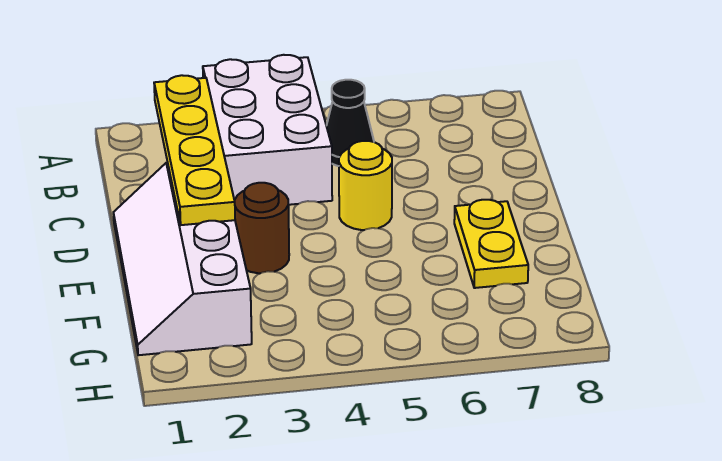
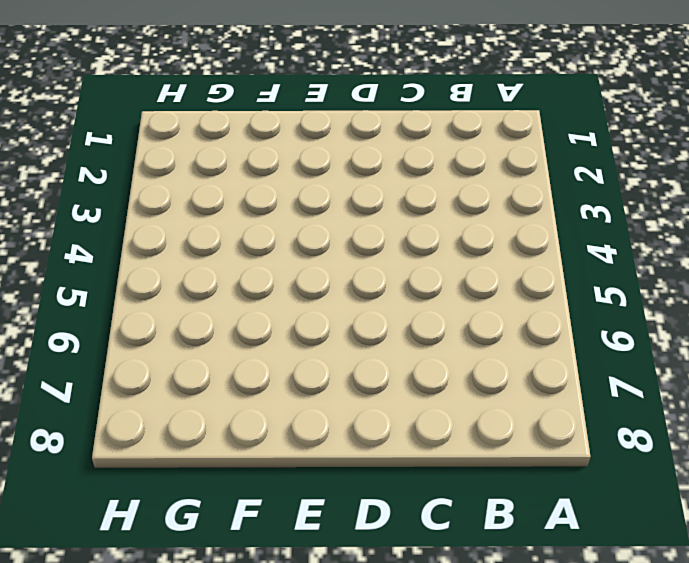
none -> white 2x3 brick [203,55,332,205]
none -> black 1x1 cone [326,80,374,166]

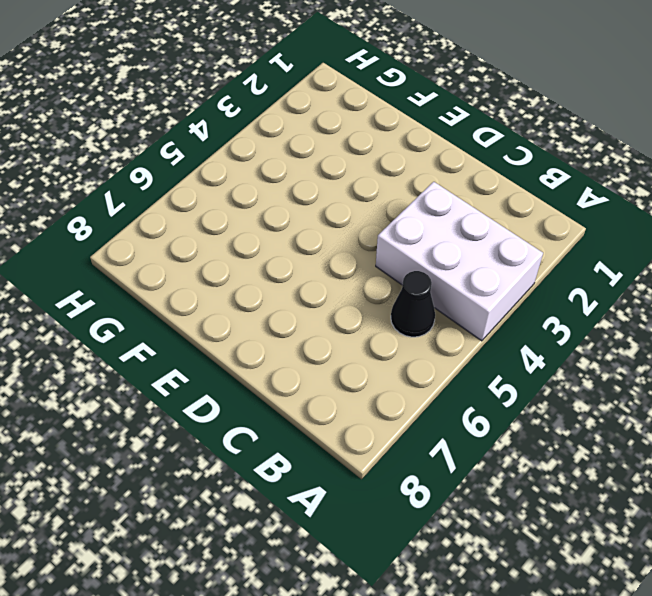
none -> white 2x4 slope [113,163,252,355]
none -> yellow 1x1 round brick [339,141,392,230]

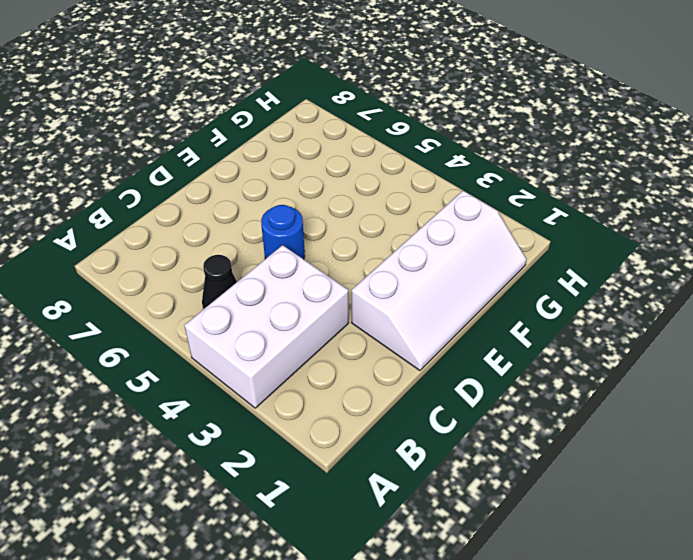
blue 1x1 round brick [261,205,305,259] -> yellow 1x1 round brick [339,141,392,230]
none -> brown 1x1 round brick [235,183,289,273]
none -> yellow 1x2 plate [454,200,528,288]

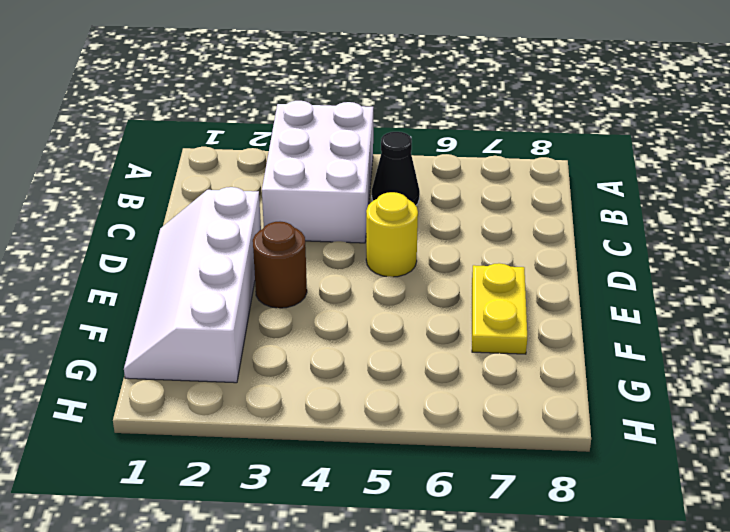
none -> yellow 1x4 plate [154,75,235,225]

